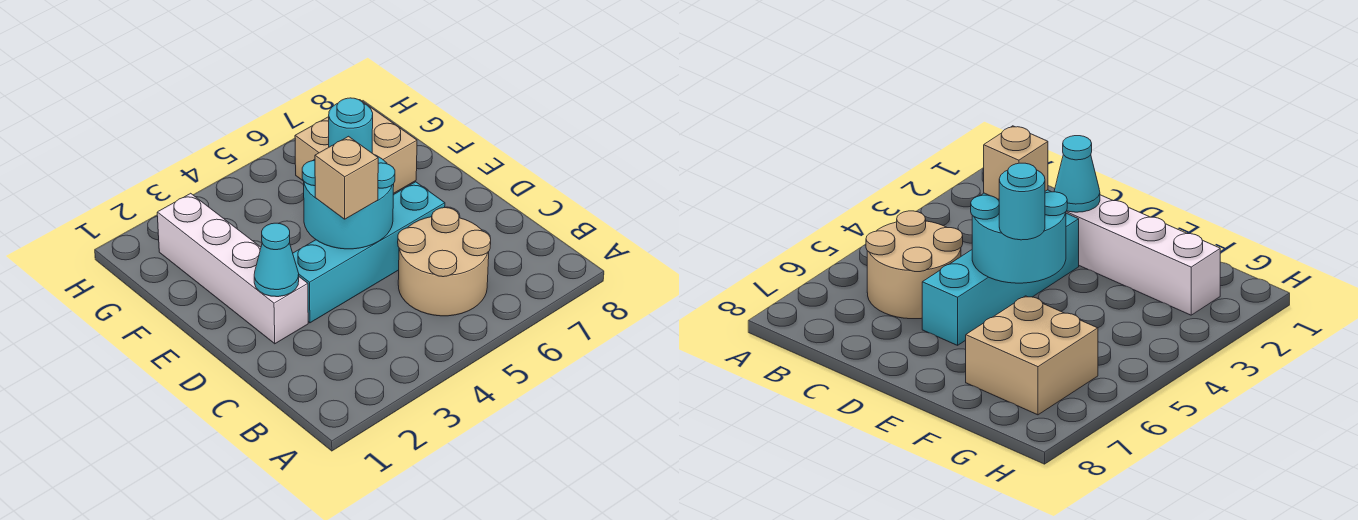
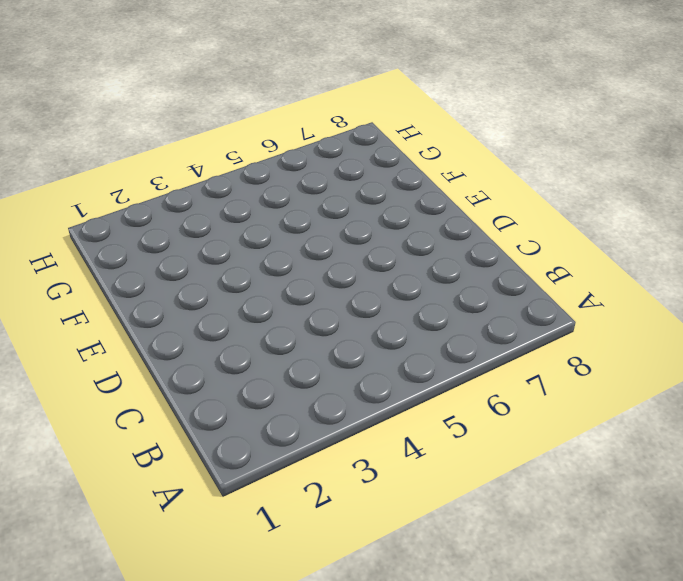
none -> tan 2x2 round brick [398,208,491,316]
none -> white 1x4 brick [157,193,308,344]

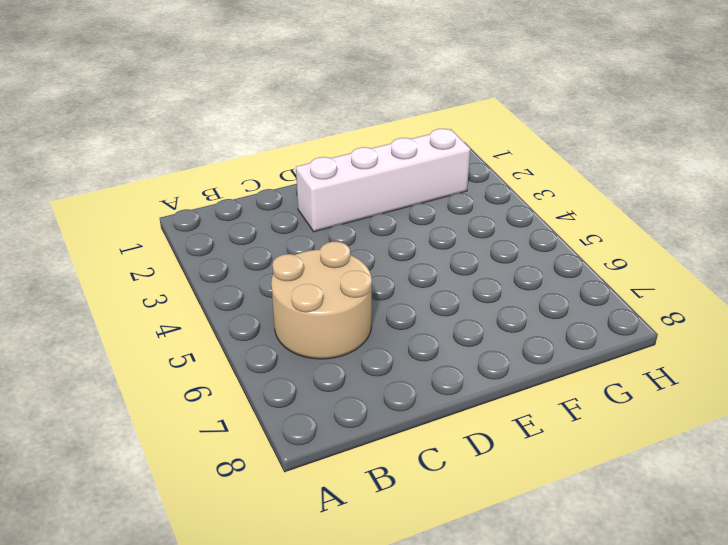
none -> cyan 1x4 brick [293,182,445,323]
none -> tan 2x2 brick [295,100,417,194]

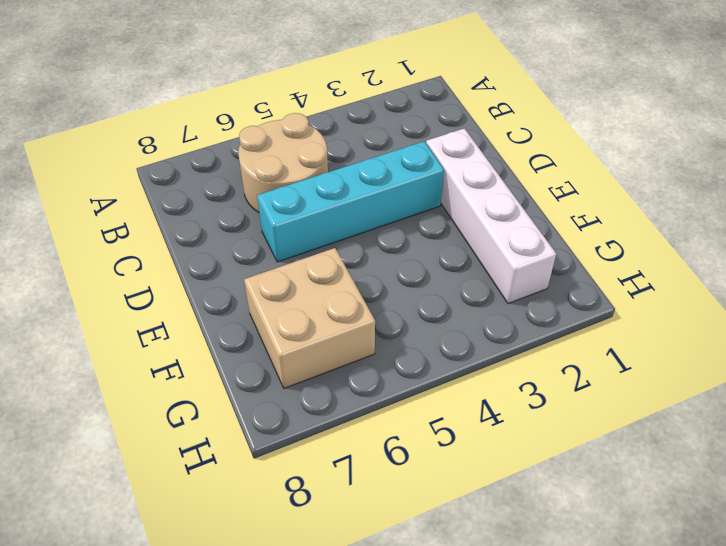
none -> cyan 1x1 cone [254,223,299,297]
none -> cyan 2x2 round brick [302,155,395,249]

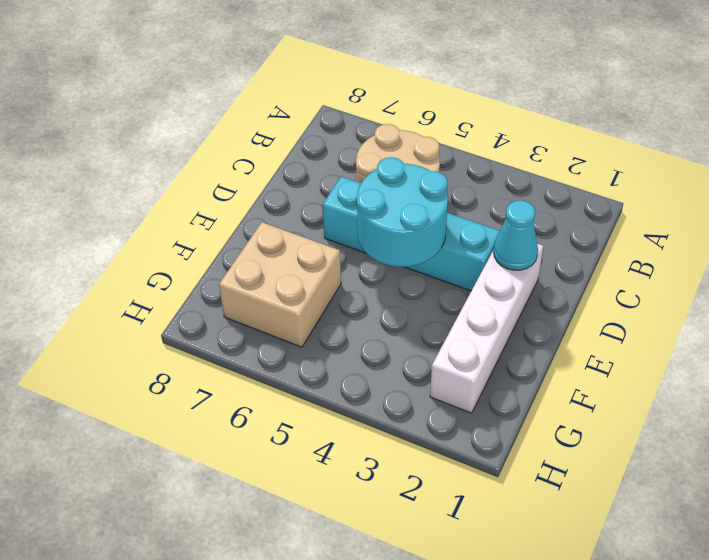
none -> tan 1x1 brick [315,136,378,219]
none -> cyan 1x1 round brick [329,98,373,153]

